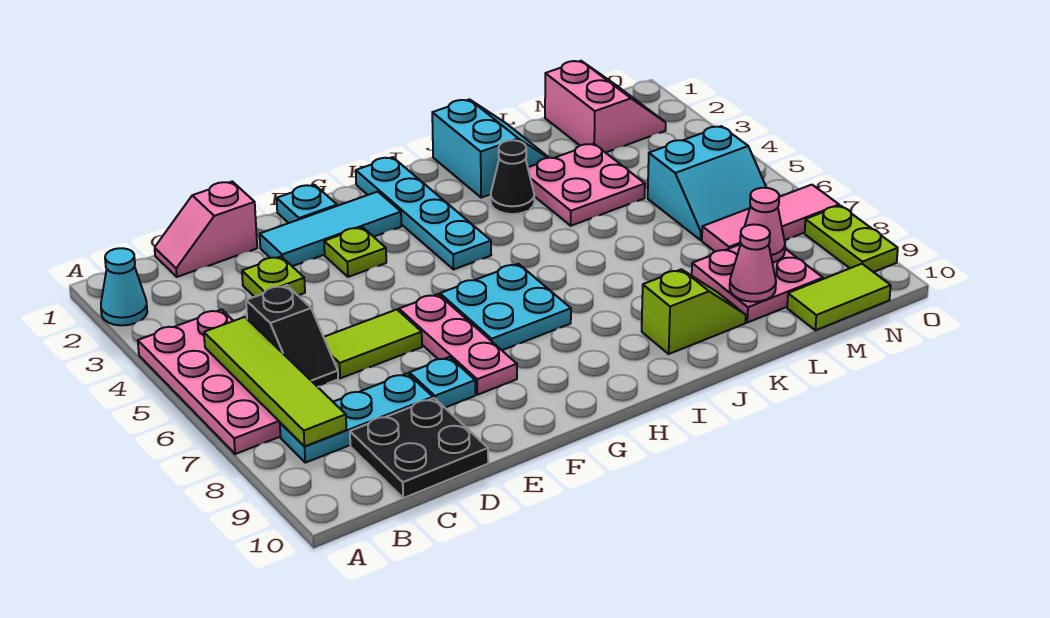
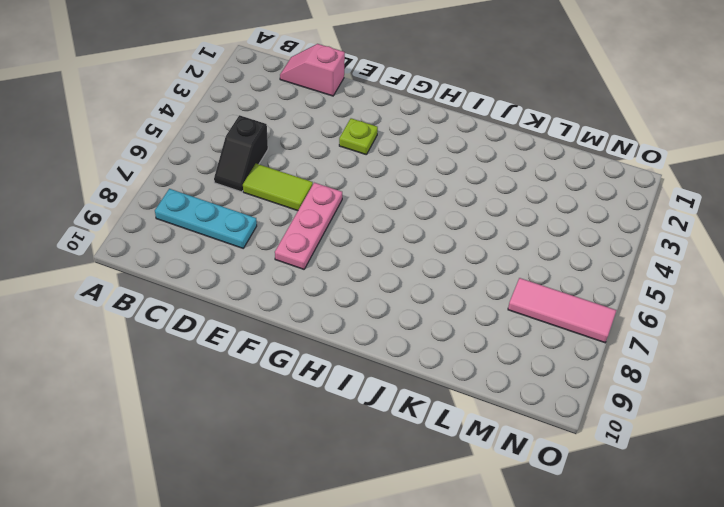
none -> cyan 1x1 cone [101,248,147,325]
none -> pink 2x4 plate [138,309,281,454]
none -> black 2x2 plate [350,398,488,498]

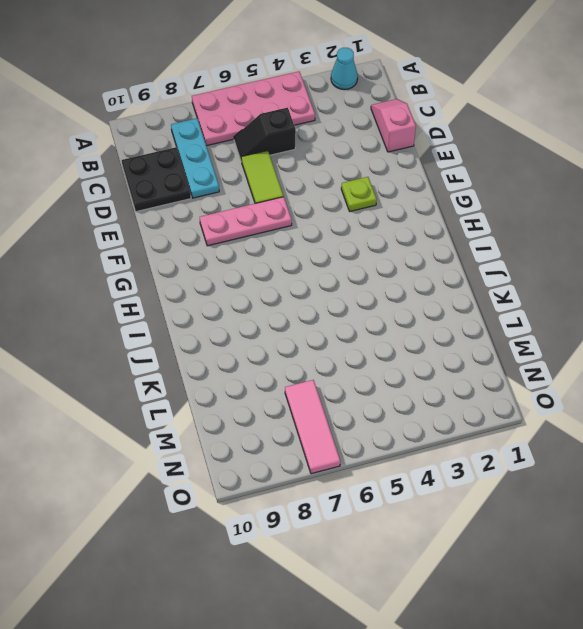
none -> lime 1x1 plate [242,256,305,297]
none -> cyan 1x3 tile [260,192,401,266]
none -> cyan 1x1 plate [409,357,475,408]

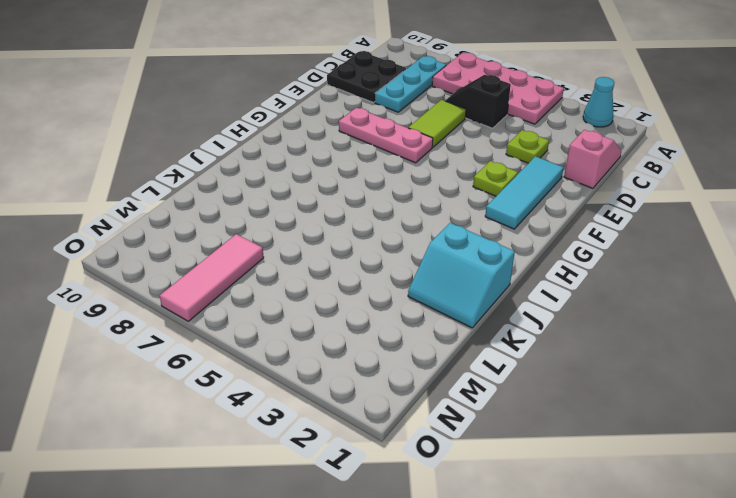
none -> cyan 1x1 plate [409,357,475,408]
none -> cyan 1x1 plate [277,185,337,223]
none -> cyan 2x2 plate [440,264,571,350]

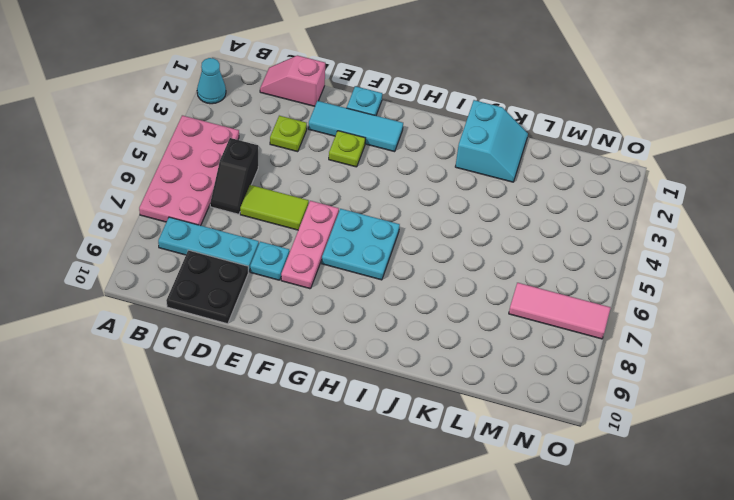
none -> cyan 1x4 plate [356,157,491,270]
none -> black 1x1 cone [491,140,534,214]
none -> lime 1x2 slope [642,269,746,354]

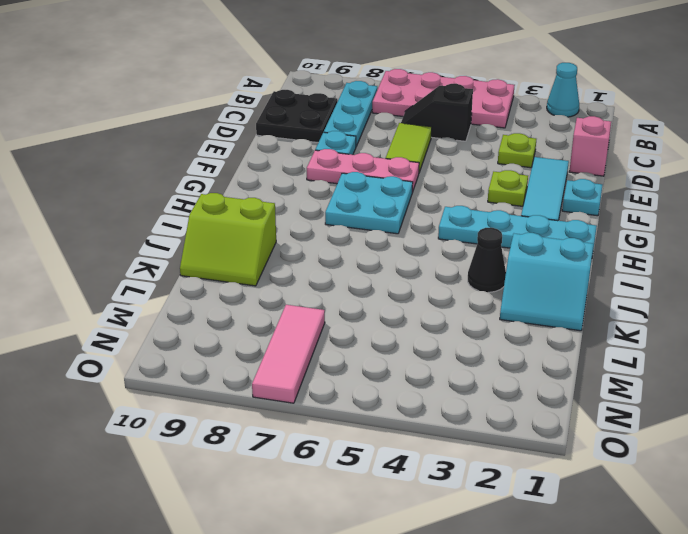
lime 2x2 slope [180,193,276,286] -> lime 1x2 slope [642,269,746,354]
none -> pink 2x2 plate [528,144,645,226]
none -> pink 2x2 plate [692,245,823,323]
none -> pink 2x2 slope [545,61,666,153]

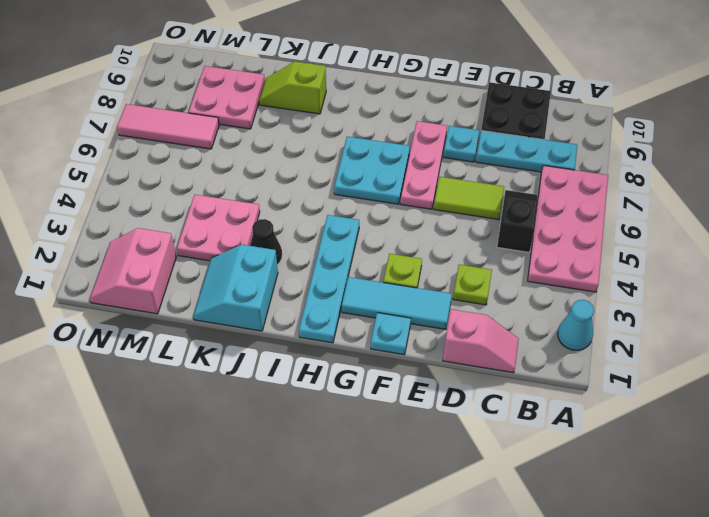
none -> cyan 2x2 slope [648,126,766,240]
none -> lime 1x2 tile [787,264,891,330]
none -> lime 1x2 plate [805,206,898,272]

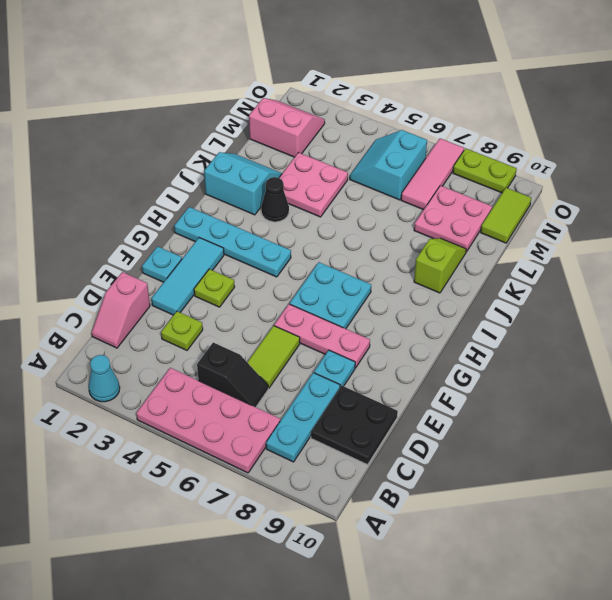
cyan 2x2 slope [350,130,427,200] -> cyan 2x2 slope turned to [648,126,766,240]
none -> lime 1x4 tile [204,317,346,446]
none -> pink 1x1 cone [730,224,776,302]
none -> pink 1x1 cone [740,188,785,263]

